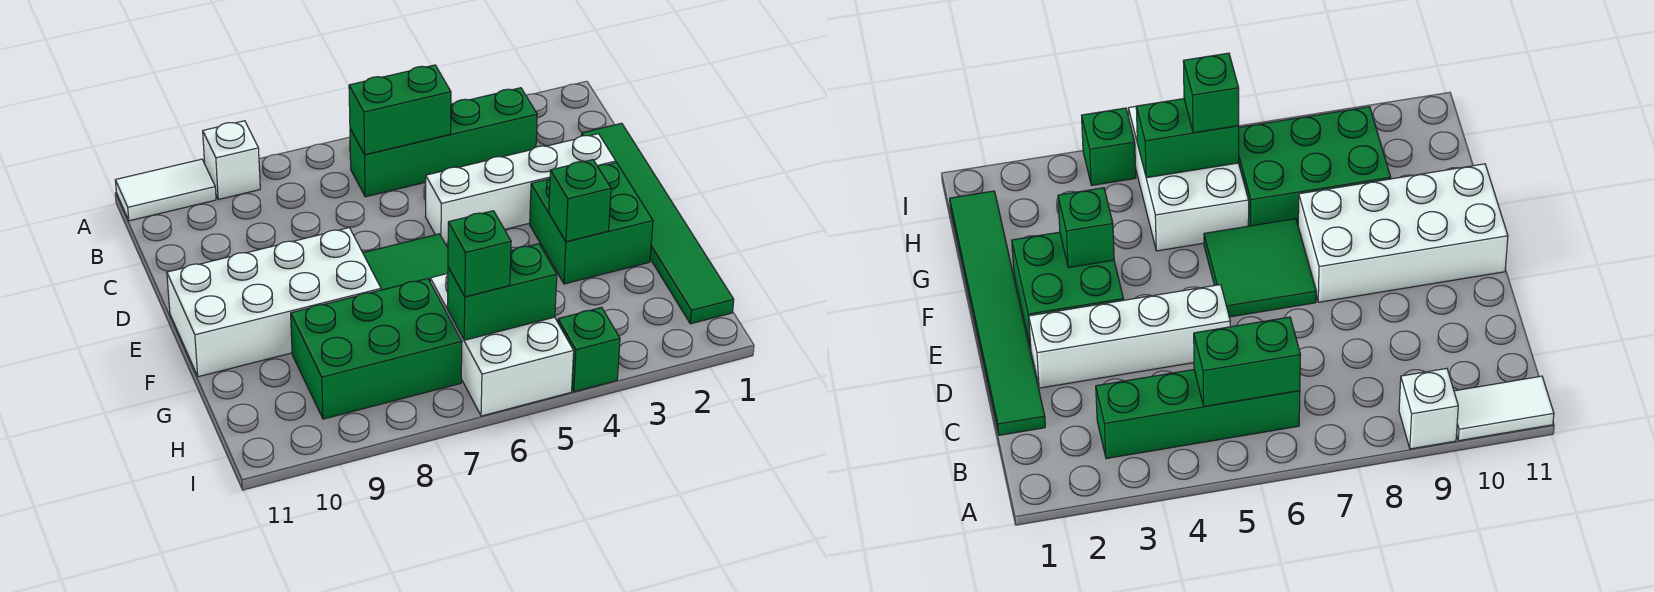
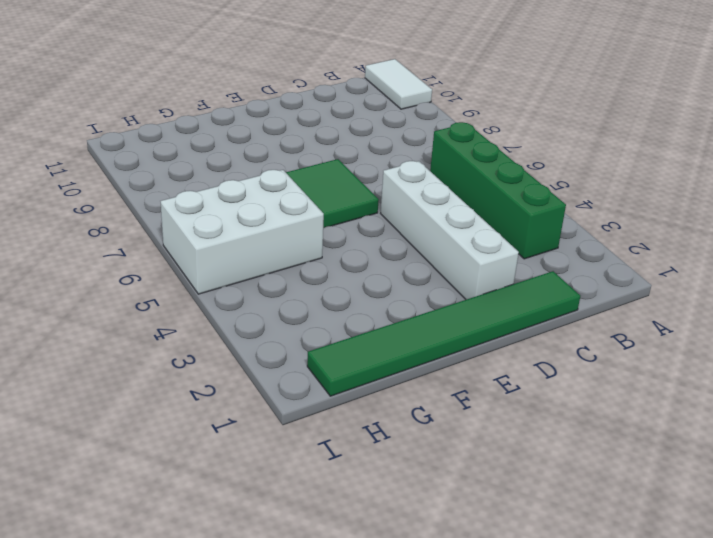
none -> white 1x1 brick [203,121,260,199]
none -> green 2x2 brick [530,163,653,284]
none -> white 2x4 brick [167,228,381,377]

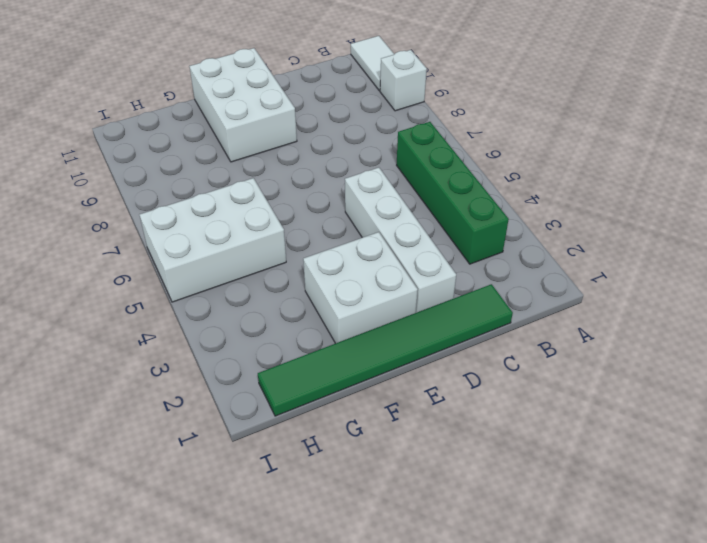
white 2x2 brick [303,232,418,343] -> green 2x2 brick [530,163,653,284]
white 2x3 brick [189,48,297,162] -> white 2x4 brick [167,228,381,377]
none -> green 2x2 tile [363,234,448,290]
none -> green 2x3 brick [291,279,462,419]
none -> green 1x1 brick [558,307,620,392]

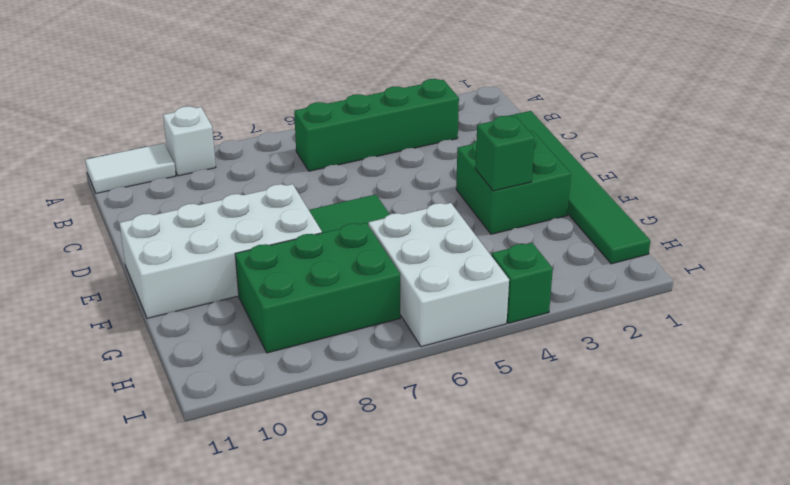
none -> white 1x4 brick [425,134,616,244]
none -> green 1x2 brick [349,65,451,155]
none -> green 1x2 brick [447,244,557,340]

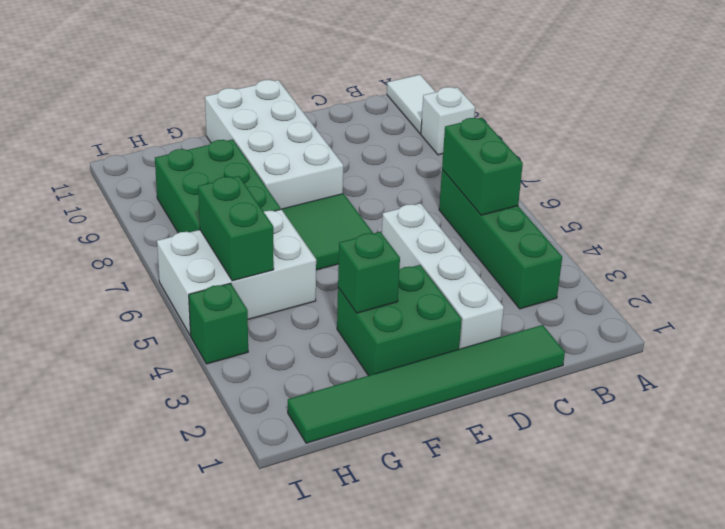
none -> green 1x1 brick [448,211,511,297]

